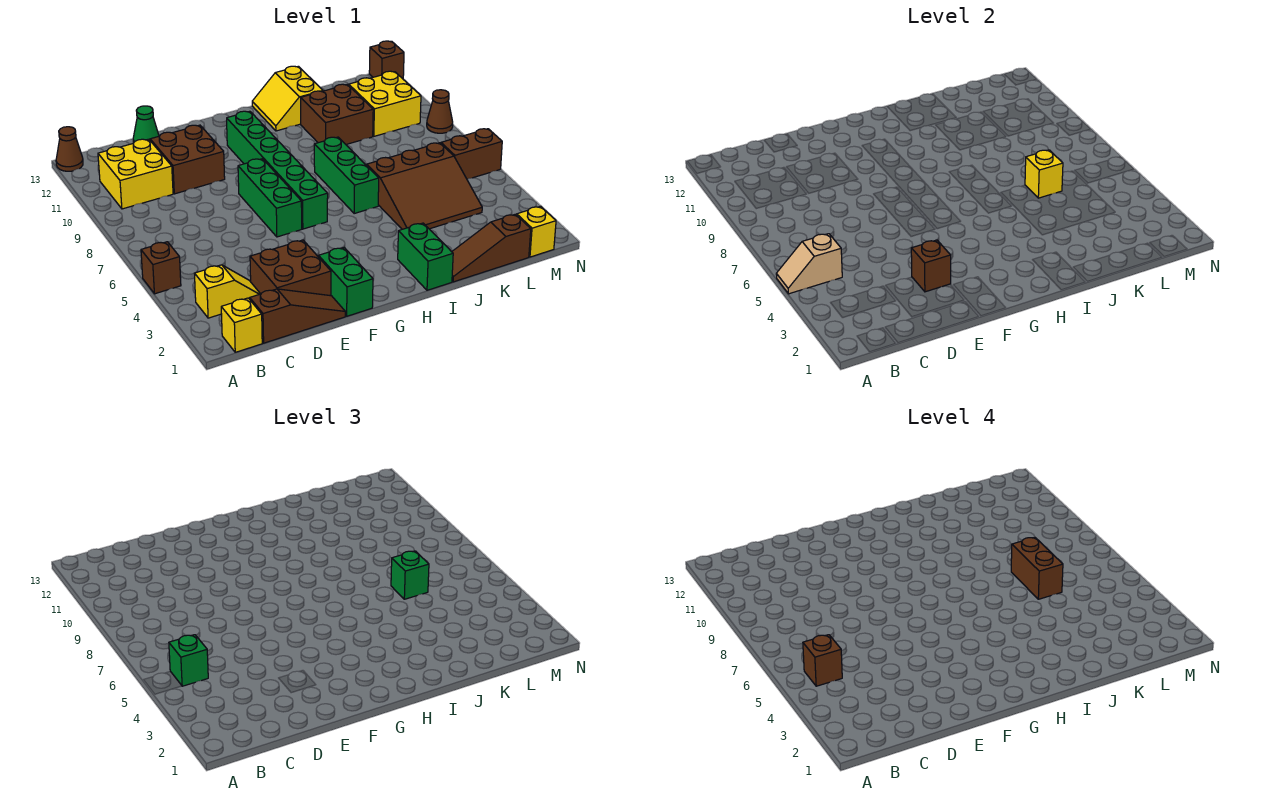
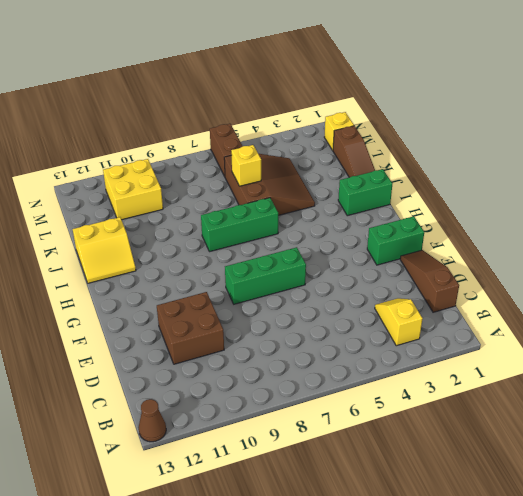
none -> brown 1x1 brick [141,242,181,294]
none -> yellow 1x1 brick [221,298,262,352]
none -> yellow 2x2 brick [98,139,173,209]
none -> brown 2x2 brick [250,240,331,296]

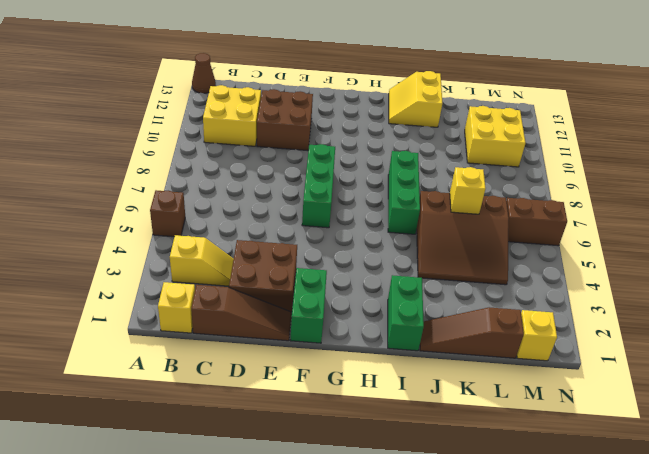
none -> green 1x1 cone [133,106,159,143]
none -> green 1x6 brick [227,111,328,229]
none -> brown 2x2 brick [301,84,373,144]
none -> brown 1x1 cone [427,90,453,133]

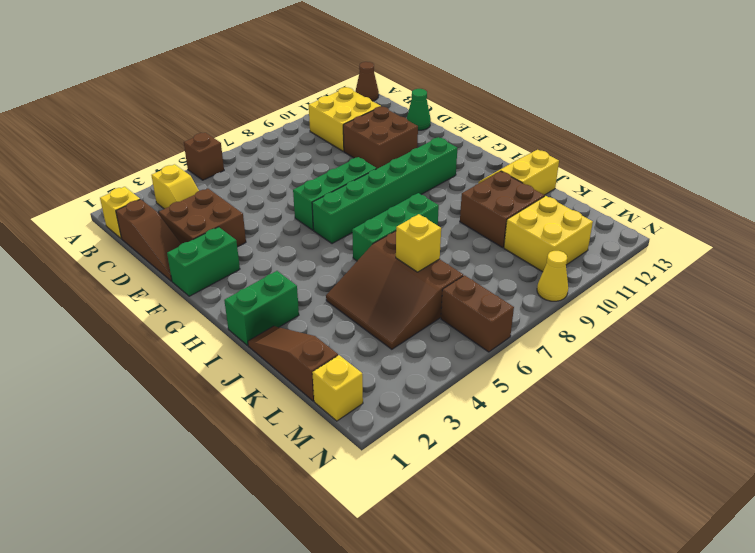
yellow 1x1 cone [537,251,568,301] -> brown 1x1 cone [427,90,453,133]
none -> brown 1x1 brick [369,41,404,79]
none -> tan 1x2 slope [776,234,842,294]
none -> brown 1x1 brick [911,240,951,292]
none -> green 1x1 brick [169,635,208,686]

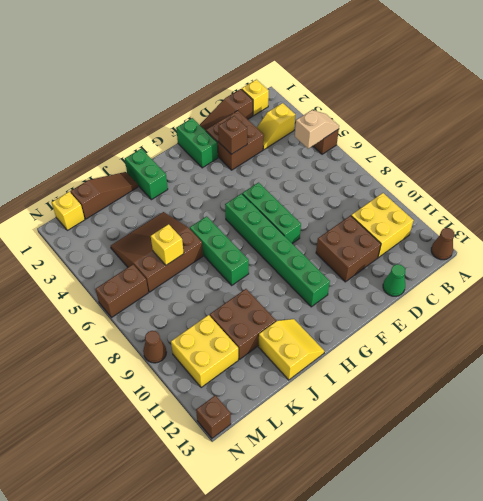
none -> green 1x1 brick [169,635,208,686]
none -> green 1x1 brick [391,551,429,599]
none -> brown 1x1 brick [803,635,842,686]
none -> brown 1x2 brick [1011,537,1063,599]

